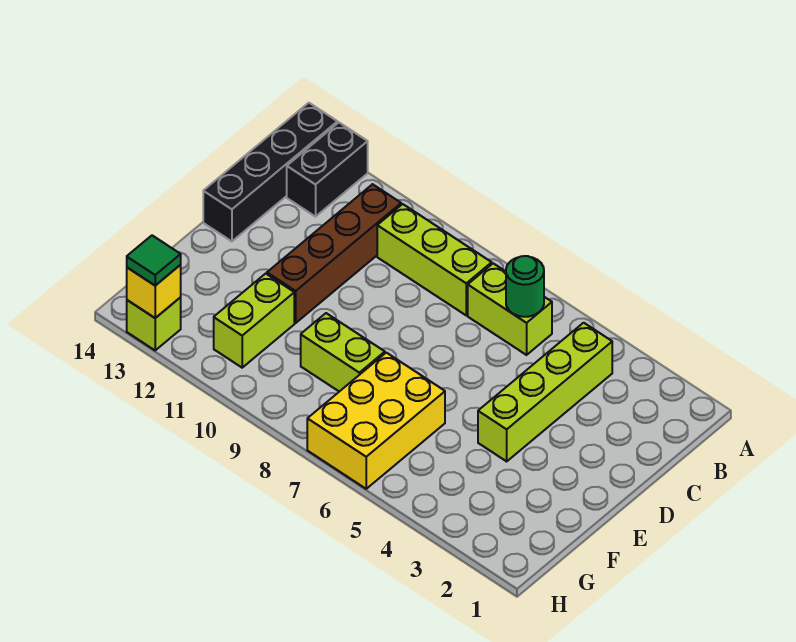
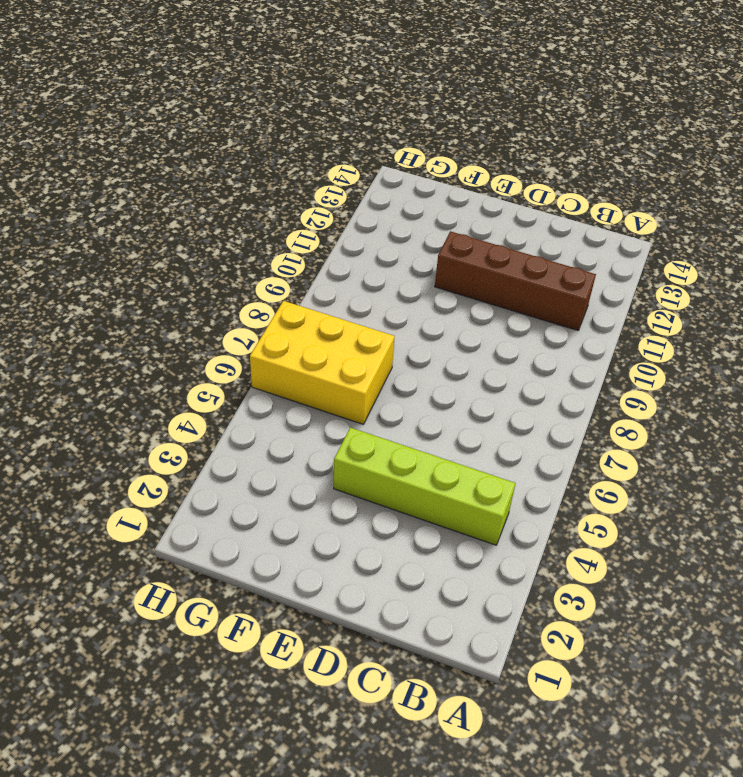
none -> black 1x2 brick [287,123,368,217]
none -> black 1x4 brick [203,103,338,241]
none -> lime 1x2 brick [468,263,552,355]

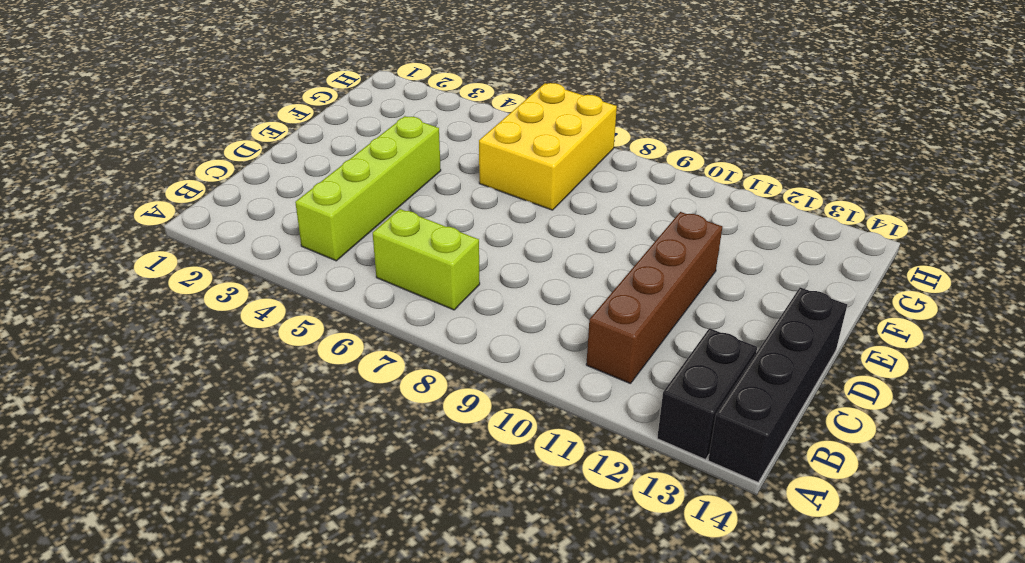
none -> lime 1x3 brick [377,204,492,315]
none -> lime 1x2 brick [301,313,385,392]
none -> lime 1x2 brick [214,274,294,368]

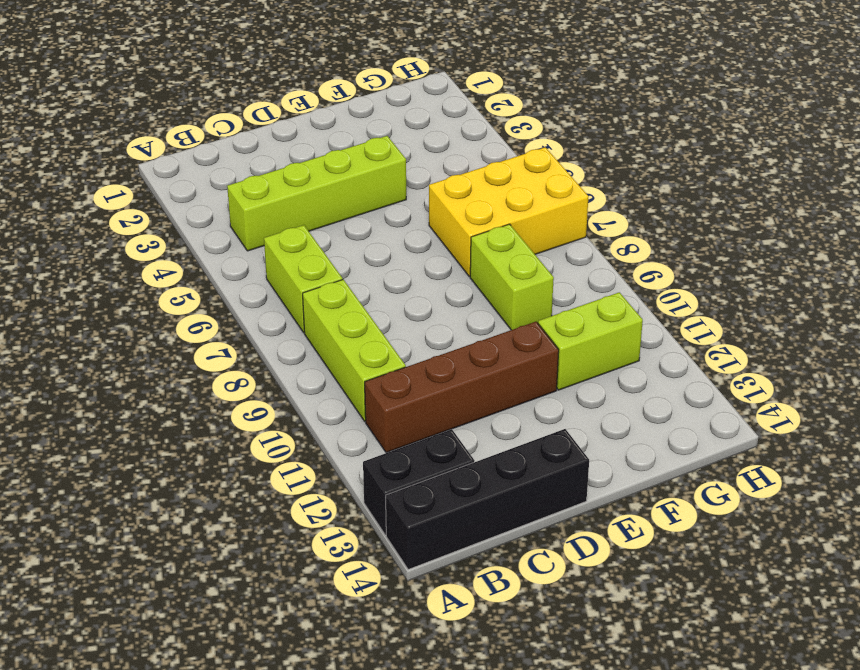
none -> lime 1x1 brick [127,298,181,350]
none -> green 1x1 round brick [506,256,544,317]
none -> yellow 1x1 brick [127,265,181,318]

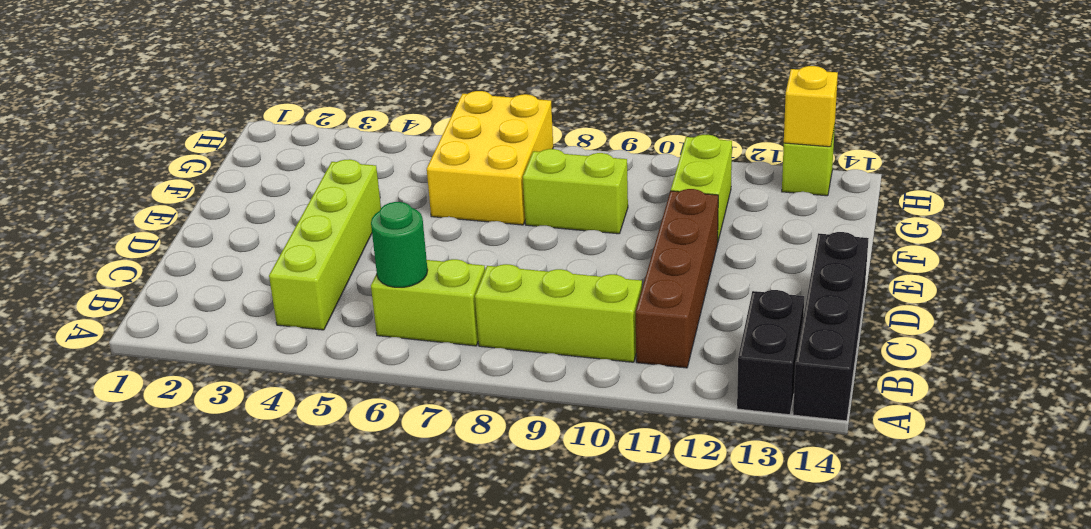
none -> green 1x1 tile [127,235,181,285]

